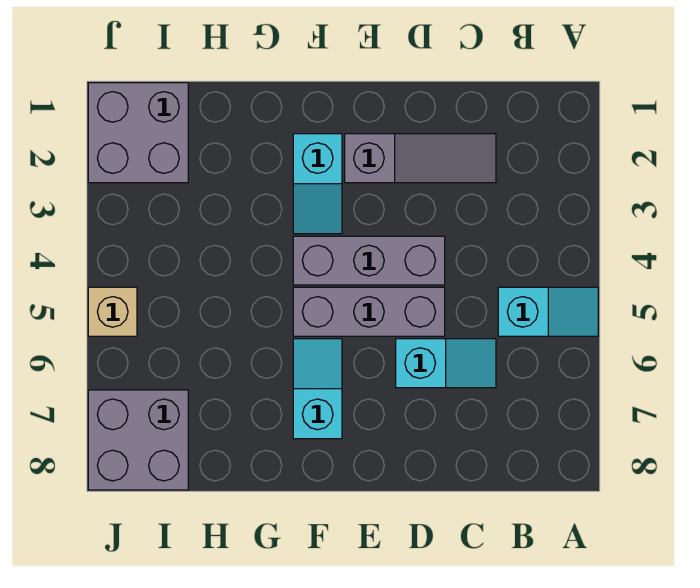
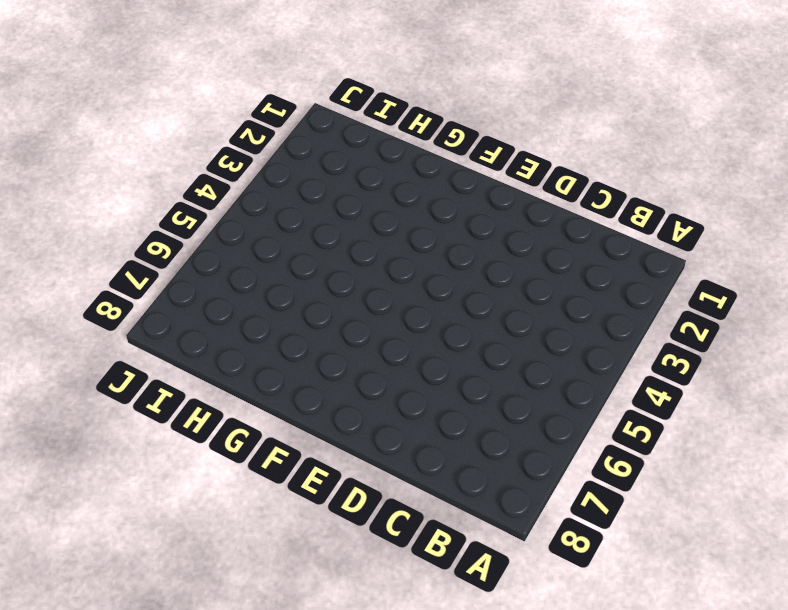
none -> cyan 1x2 slope [498,287,598,336]
none -> grey 1x3 slope [345,134,496,183]

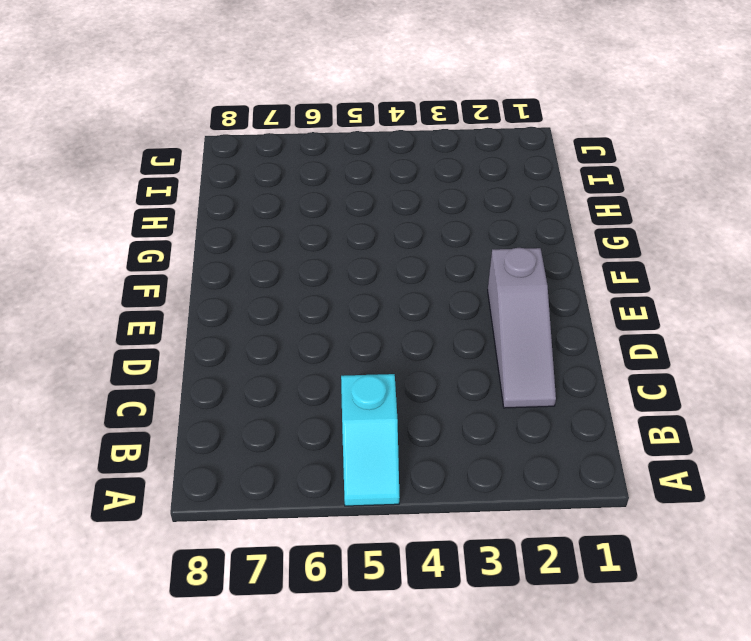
none -> cyan 1x2 slope [396,339,496,388]
none -> grey 1x3 brick [293,236,445,285]

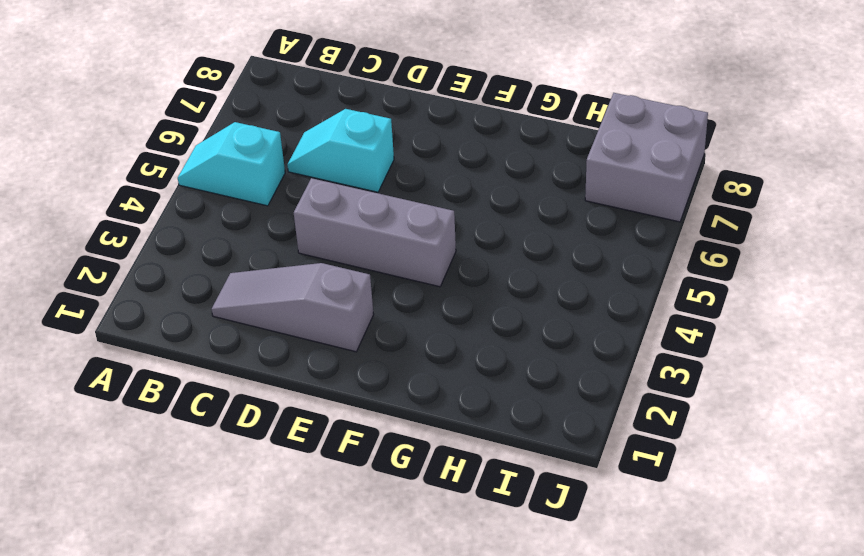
none -> grey 1x3 brick [293,287,445,336]
none -> cyan 1x2 slope [293,134,342,234]

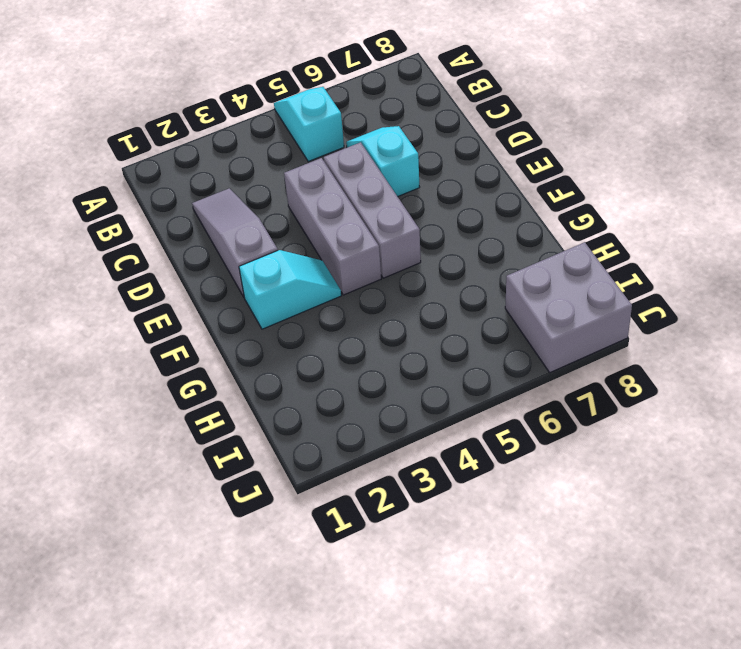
none -> cyan 1x2 slope [293,339,342,439]
none -> grey 2x2 brick [88,83,188,183]

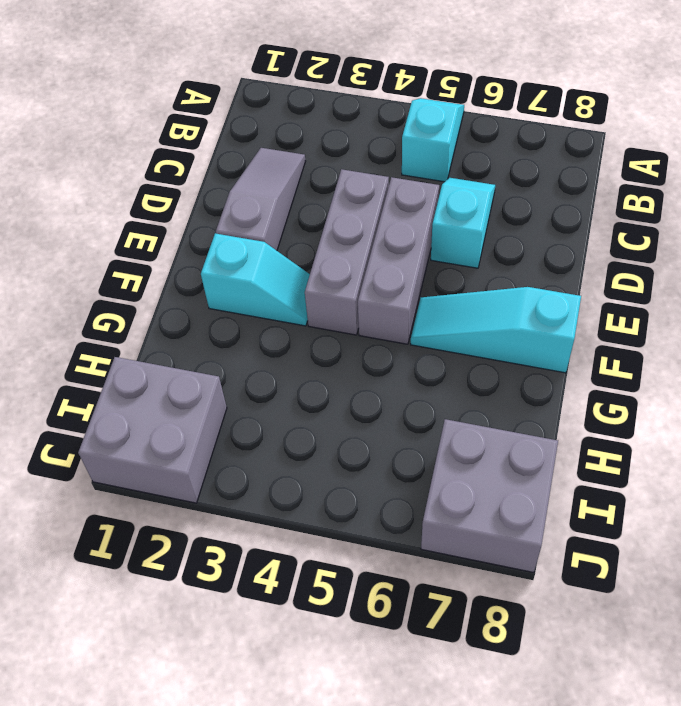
cyan 1x3 slope [411,287,581,373] -> cyan 1x2 slope [293,339,342,439]
none -> tan 1x1 brick [88,287,137,336]

